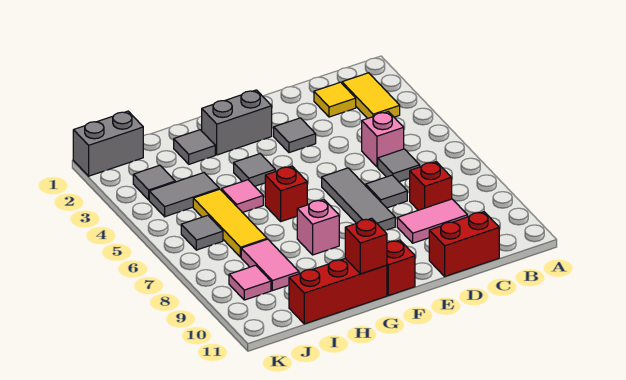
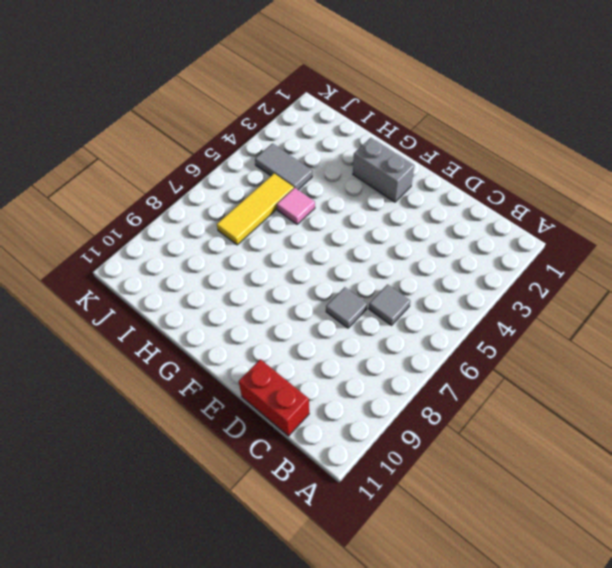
none -> yellow 1x2 tile [342,73,400,119]
none -> yellow 1x1 tile [314,82,356,117]
none -> pink 1x1 brick [362,112,404,167]

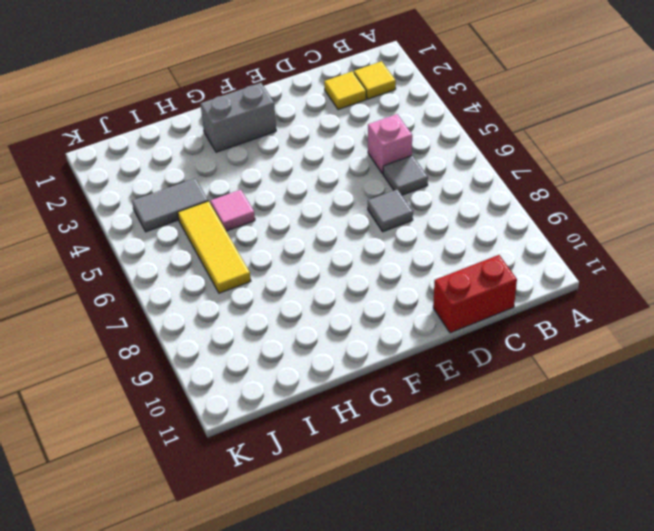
yellow 1x1 tile [354,61,396,99] -> yellow 1x2 tile [342,73,400,119]
none -> red 1x1 brick [410,162,452,210]
none -> pink 1x2 tile [397,199,467,243]
none -> grey 1x1 tile [274,118,316,153]

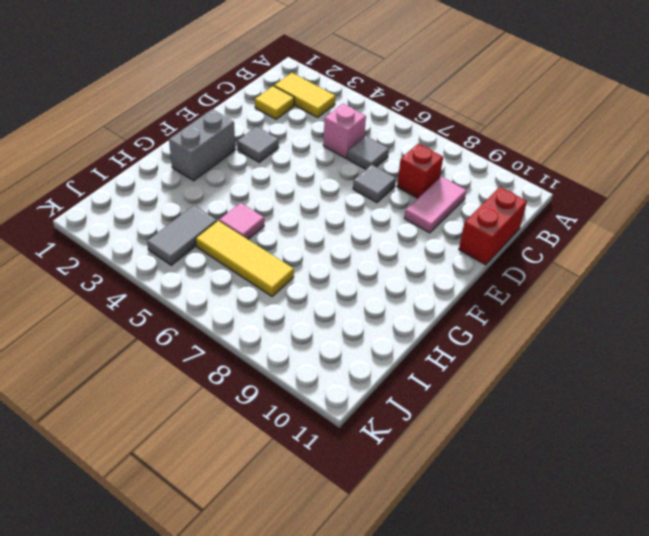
none -> grey 1x3 tile [322,168,395,231]
none -> red 1x1 brick [387,240,415,296]
none -> grey 1x1 tile [234,154,275,186]

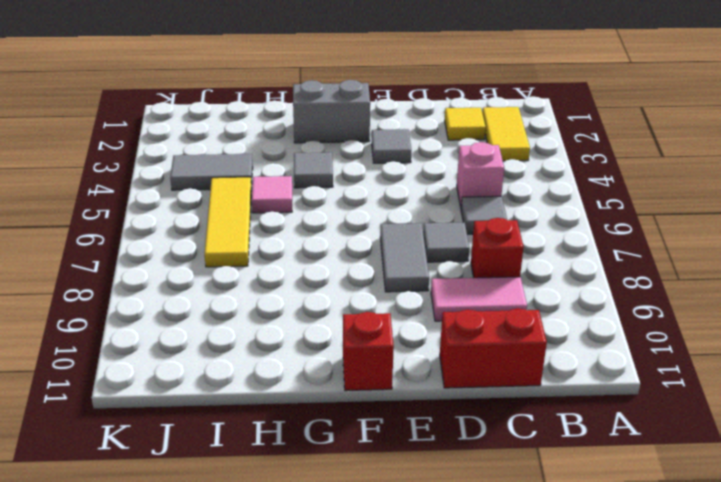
grey 1x2 tile [380,223,429,292] -> grey 1x3 tile [322,168,395,231]
none -> red 1x1 brick [265,166,307,221]
none -> pink 1x1 brick [297,200,339,255]
none -> red 1x3 brick [289,258,387,324]

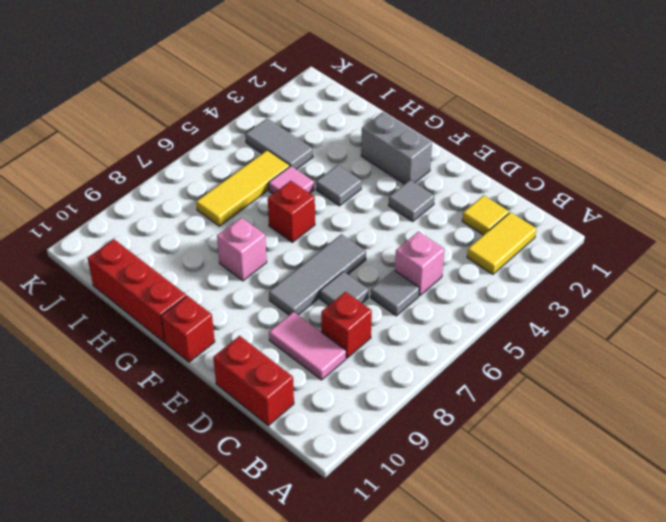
none -> grey 1x1 tile [174,130,215,164]
none -> pink 1x2 tile [241,239,299,291]
none -> grey 1x2 brick [73,111,143,176]

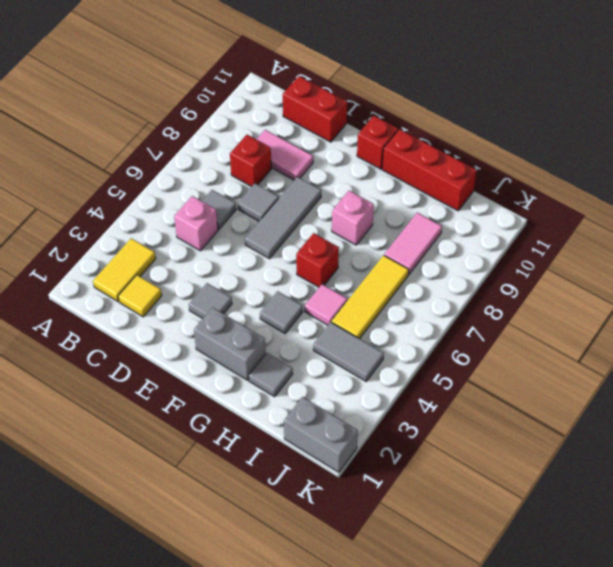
none -> grey 1x1 tile [133,165,175,200]
none -> grey 1x1 tile [181,215,223,250]
none -> pink 1x1 tile [229,265,271,300]

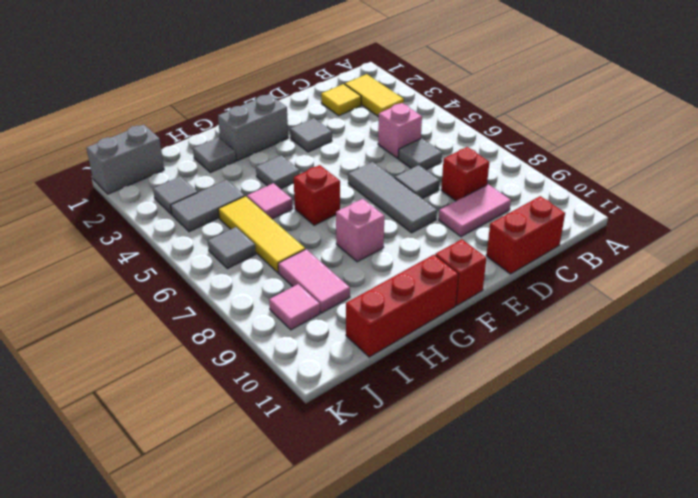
none -> red 1x1 brick [345,218,387,274]

